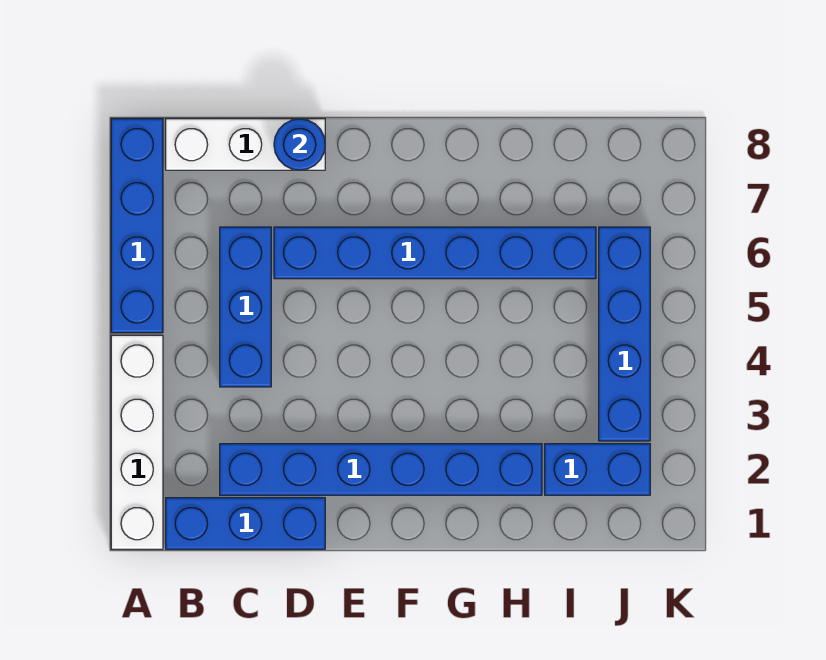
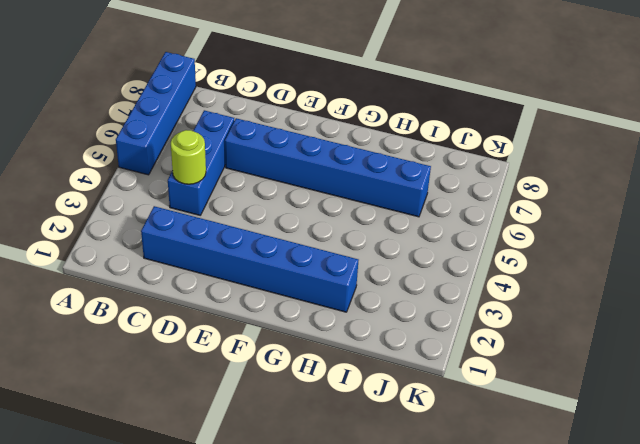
lime 1x1 round brick [171,130,206,184] -> none
none -> white 1x4 brick [111,335,163,549]
none -> blue 1x3 brick [166,498,325,549]

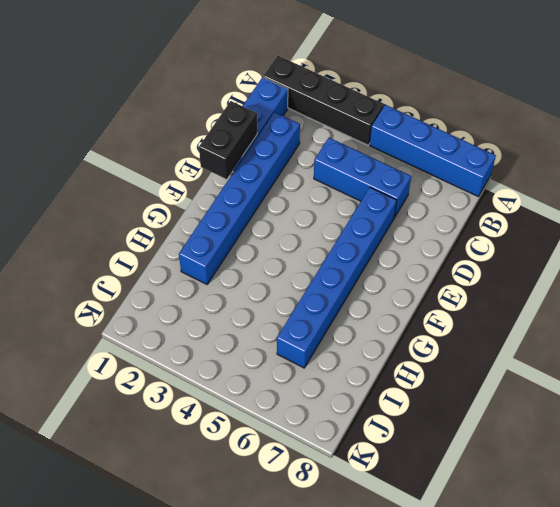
black 1x4 brick [263,55,384,145] -> white 1x4 brick [111,335,163,549]
black 1x2 brick [199,101,257,179] -> none
none -> white 1x3 brick [166,119,325,170]
none -> blue 1x2 brick [545,444,650,495]

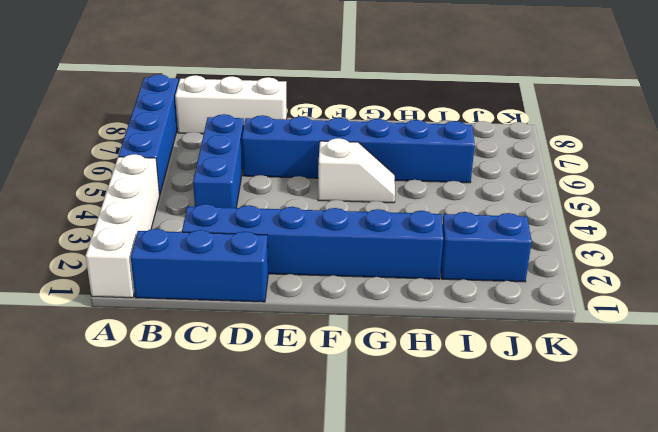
white 1x2 slope [318,138,395,203] -> none
none -> blue 1x4 brick [599,227,650,441]
none -> blue 1x1 round brick [274,119,325,170]

